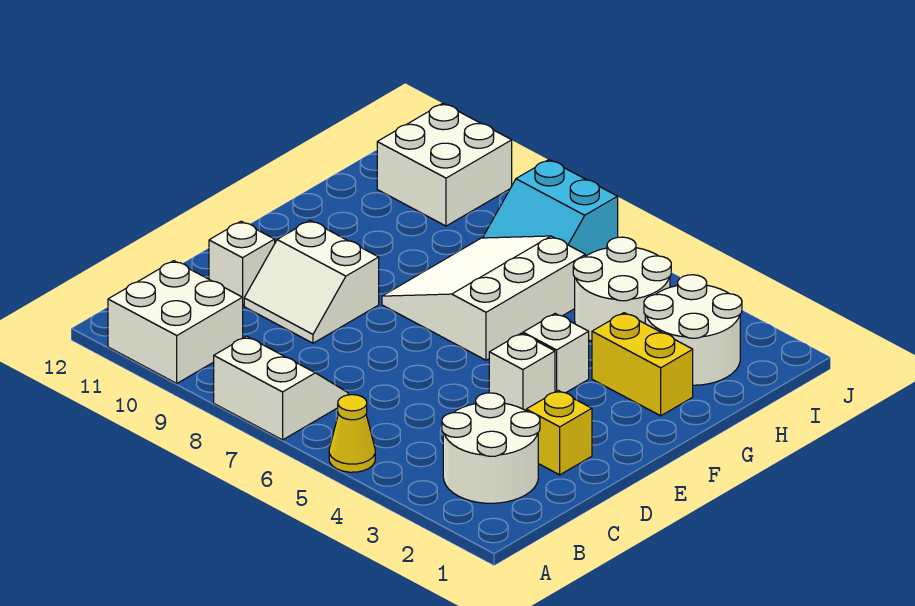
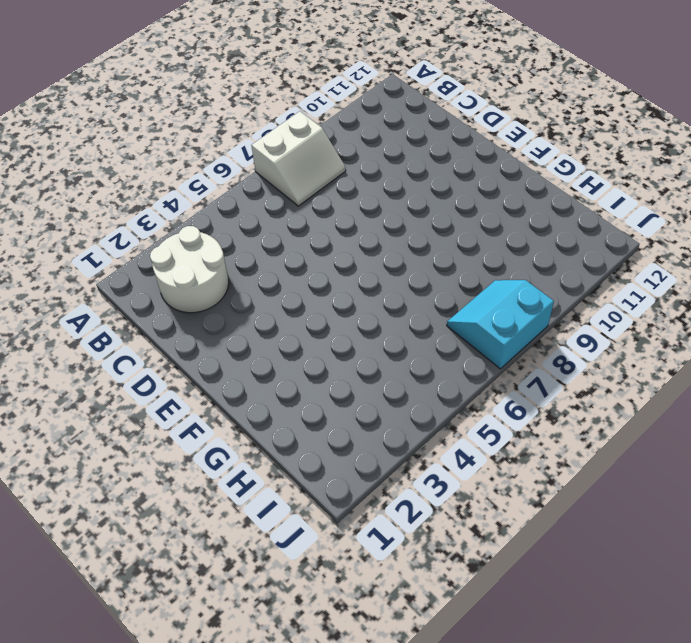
none -> yellow 1x1 cone [329,395,375,472]
none -> white 2x2 brick [108,261,243,383]
none -> yellow 1x1 brick [526,390,592,475]

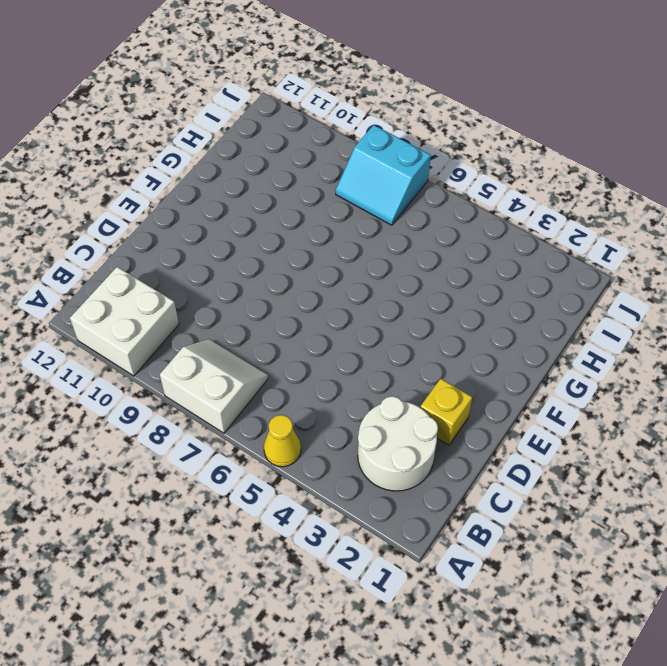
none -> white 2x2 slope [244,221,379,343]
none -> white 1x1 brick [209,221,275,305]
none -> white 1x1 brick [489,333,555,411]

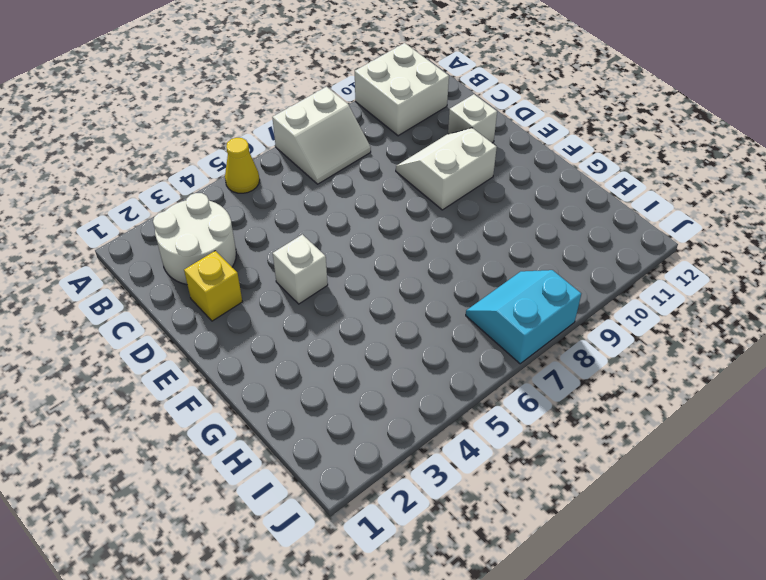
none -> white 1x1 brick [523,314,589,393]
none -> white 3x3 slope [382,236,585,360]
none -> yellow 1x2 brick [592,313,693,416]

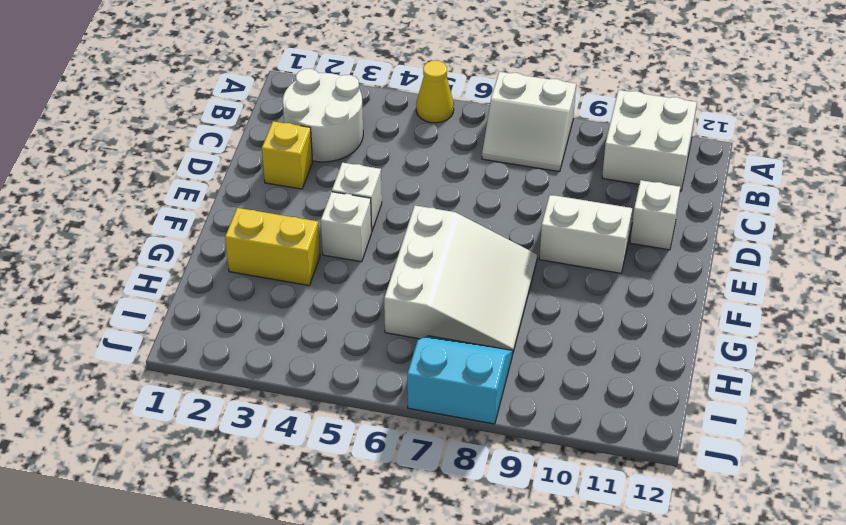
none -> white 2x2 round brick [644,275,742,385]
none -> white 2x2 round brick [573,237,671,341]
none -> white 2x2 brick [377,103,512,226]

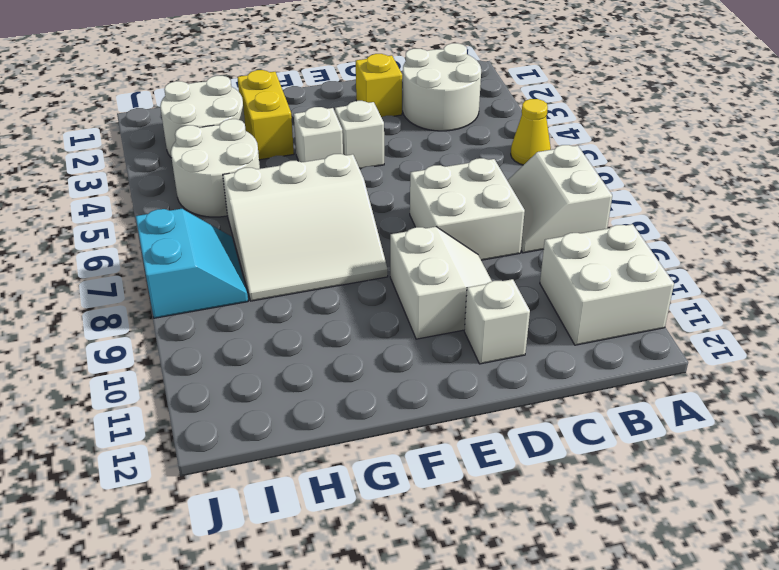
white 2x2 brick [410,158,525,260] -> white 2x2 brick moved to [377,103,512,226]

